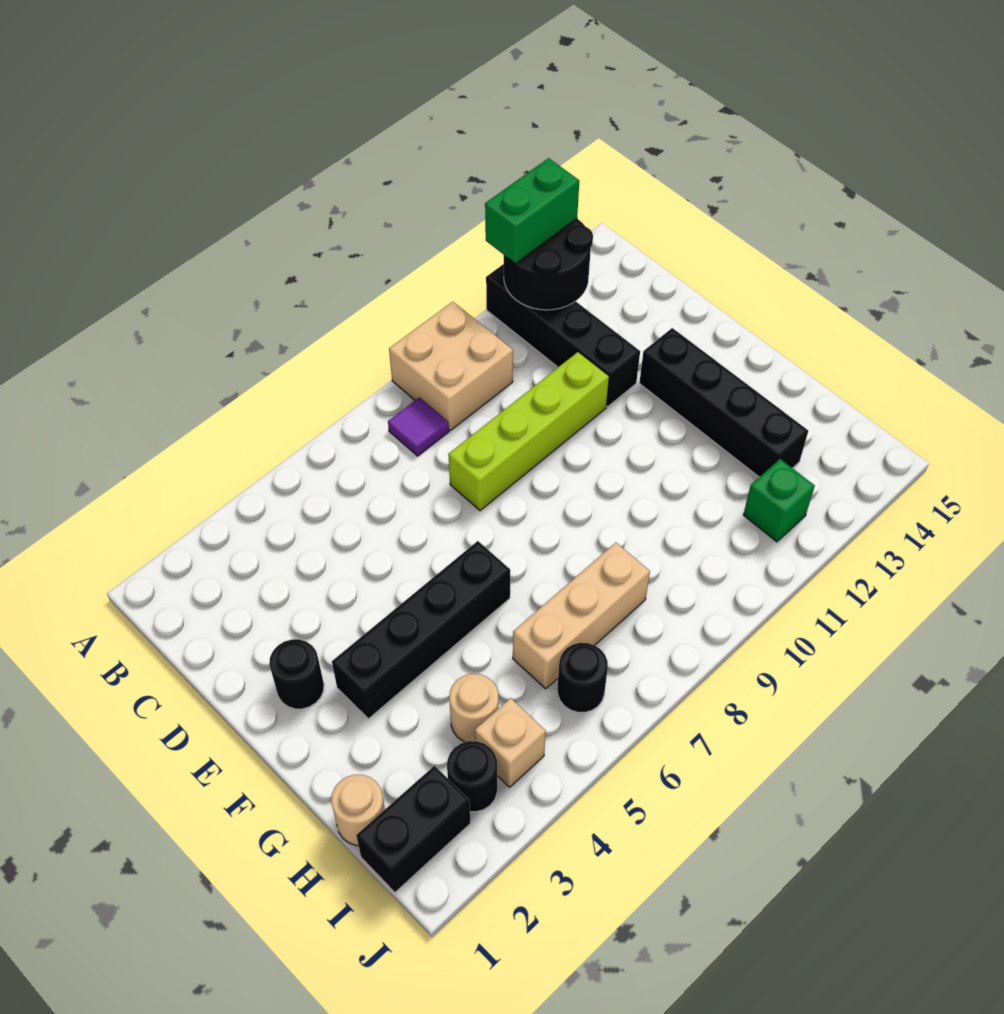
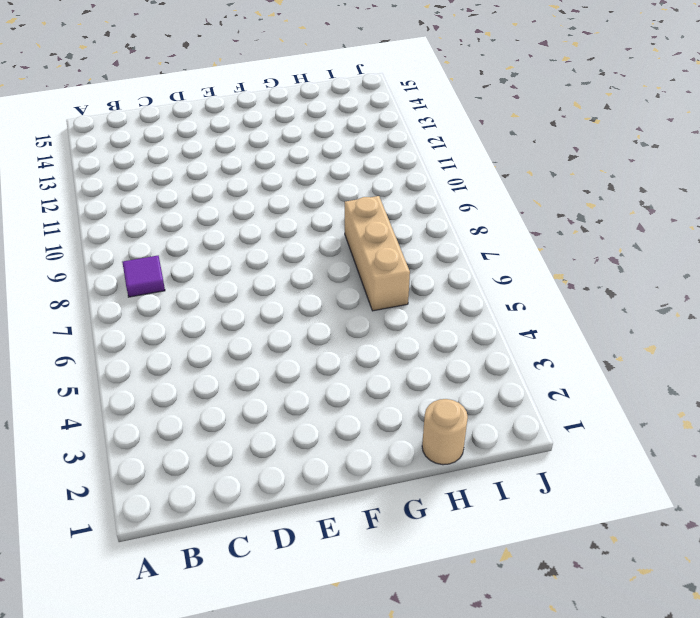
none -> tan 2x2 brick [389,302,513,430]
none -> black 1x4 brick [486,264,640,407]
none -> lime 1x4 brick [448,352,609,511]

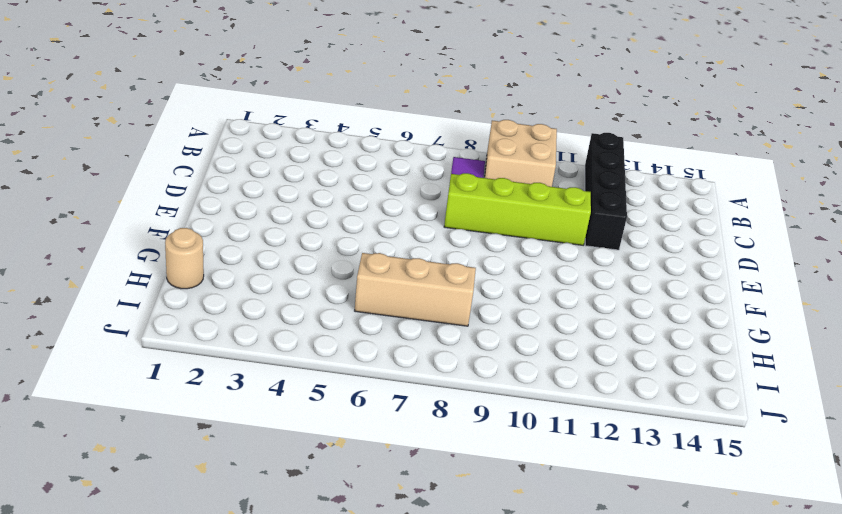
none -> black 1x1 round brick [269,639,324,709]
none -> black 1x4 brick [639,328,808,477]
none -> black 1x4 brick [332,541,510,719]

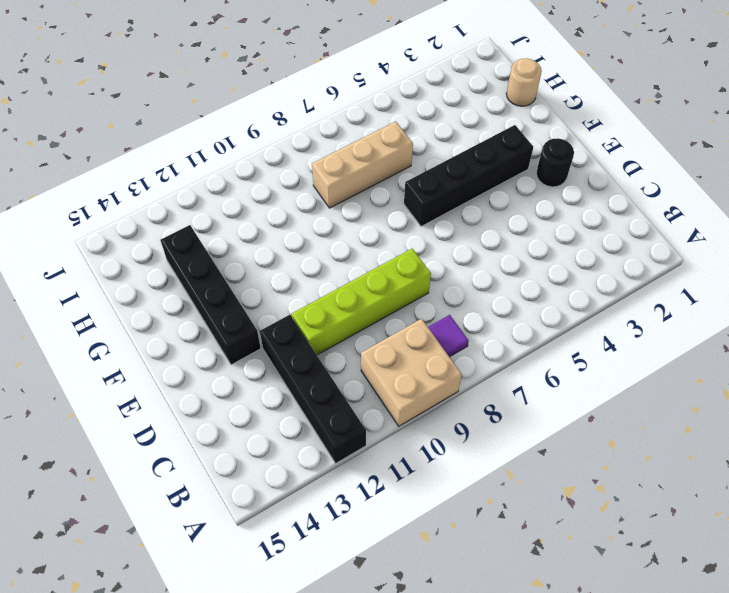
none -> tan 1x1 round brick [449,674,498,742]
none -> black 1x2 brick [356,766,471,892]
none -> black 1x1 round brick [447,741,497,812]

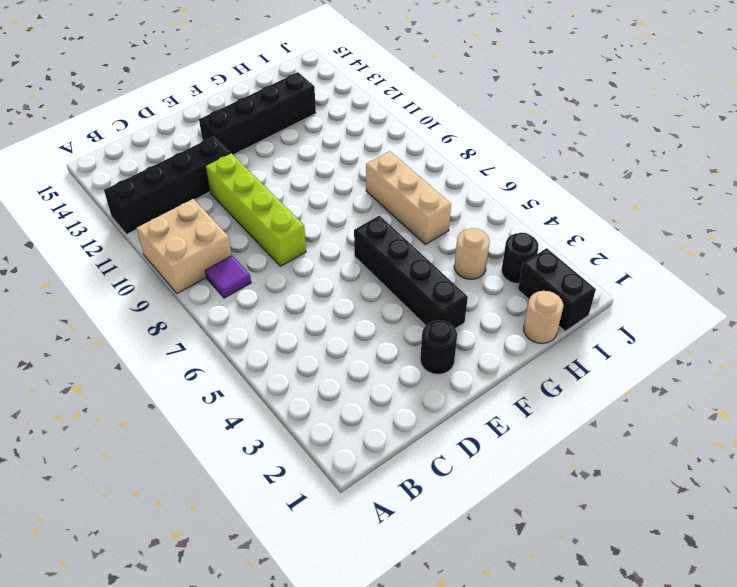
none -> tan 1x1 brick [475,698,546,787]
none -> black 1x1 round brick [558,643,608,712]
none -> green 1x1 brick [743,459,815,542]

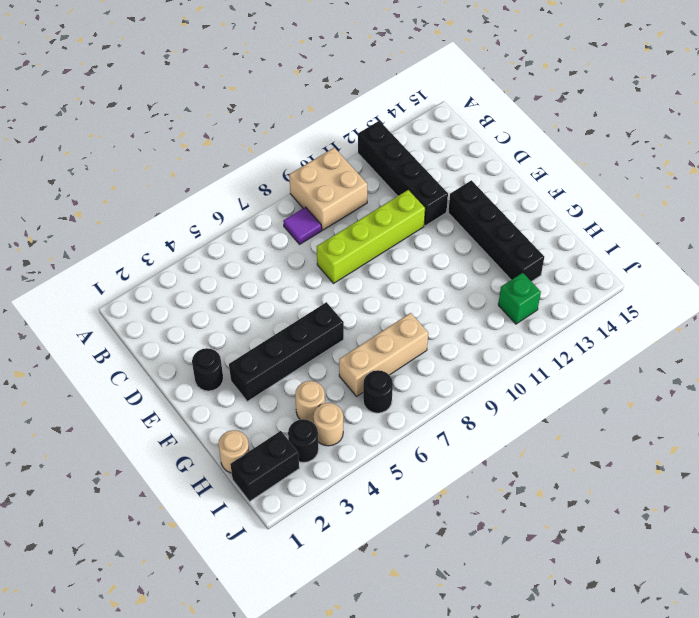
tan 1x1 round brick [313,403,343,446] -> tan 1x1 brick [475,698,546,787]
none -> black 2x2 round brick [504,219,593,310]
none -> green 1x2 brick [485,158,579,264]

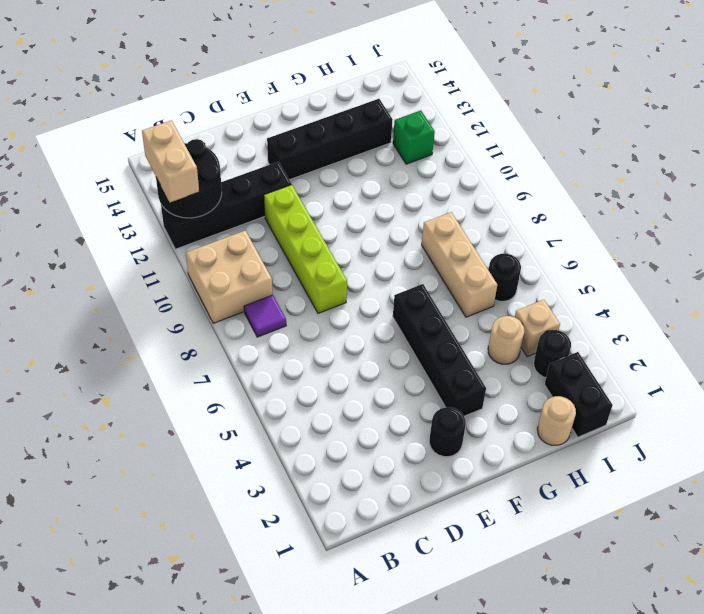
tan 1x2 brick [142,120,199,202] -> green 1x2 brick [485,158,579,264]

